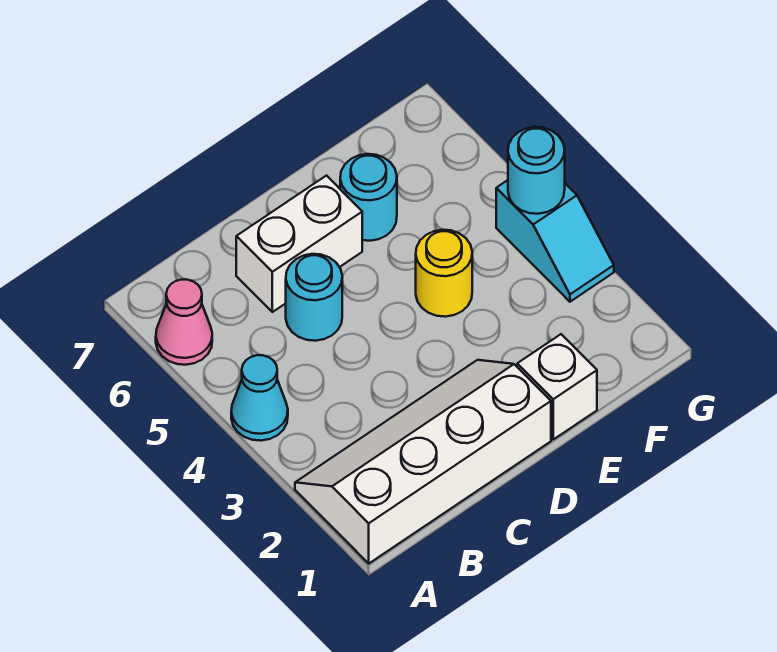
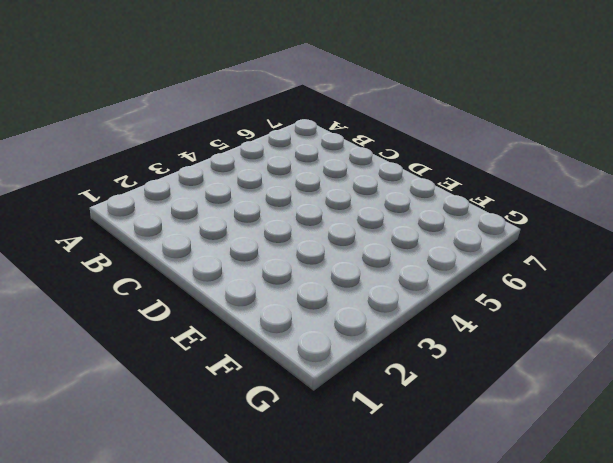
none -> white 2x4 slope [295,360,551,563]
none -> cyan 1x1 cone [231,355,288,441]

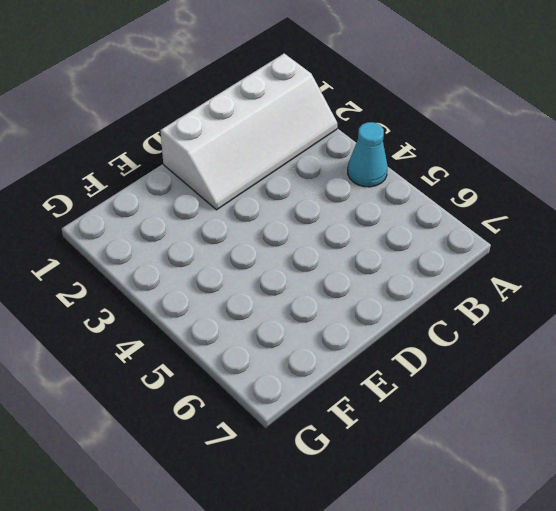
none -> pink 1x1 cone [156,280,212,365]
none -> cyan 1x1 round brick [286,254,342,341]

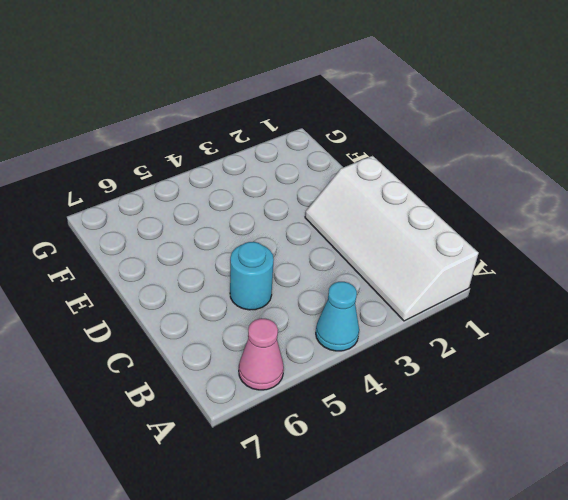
none -> white 1x2 brick [236,176,362,312]
none -> white 1x1 brick [517,334,597,439]

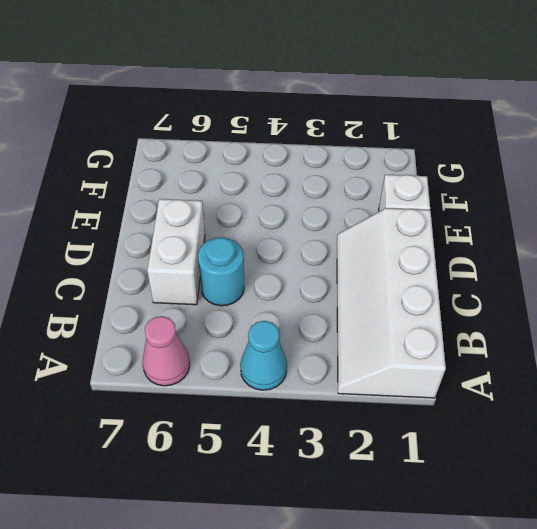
none -> yellow 1x1 round brick [416,230,472,317]
none -> cyan 1x1 round brick [340,154,397,241]

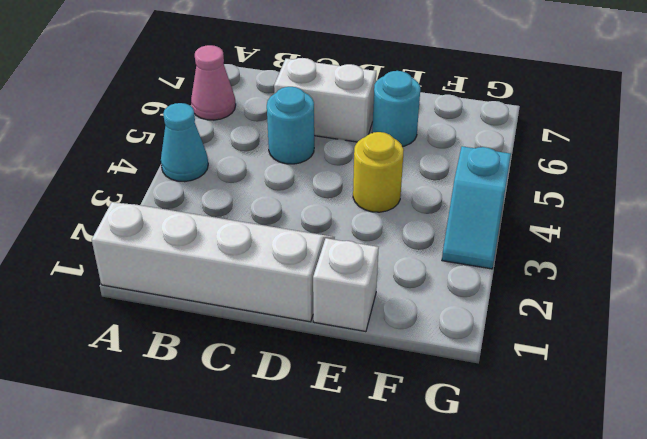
none -> cyan 1x1 round brick [508,127,565,214]

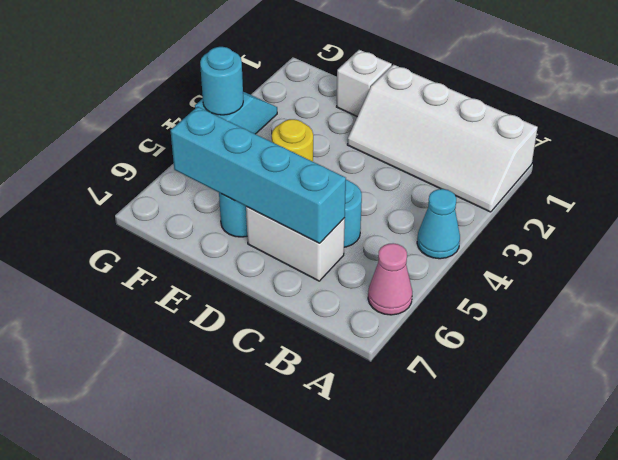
cyan 1x4 brick [170,107,346,243] -> none

